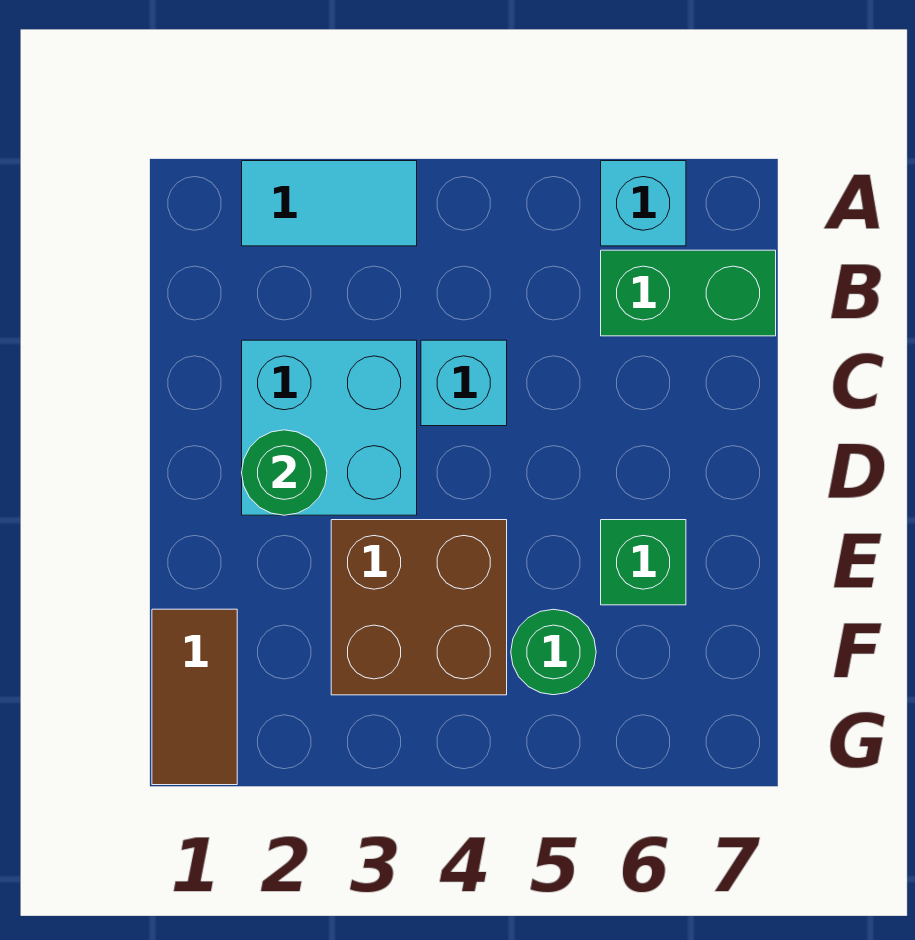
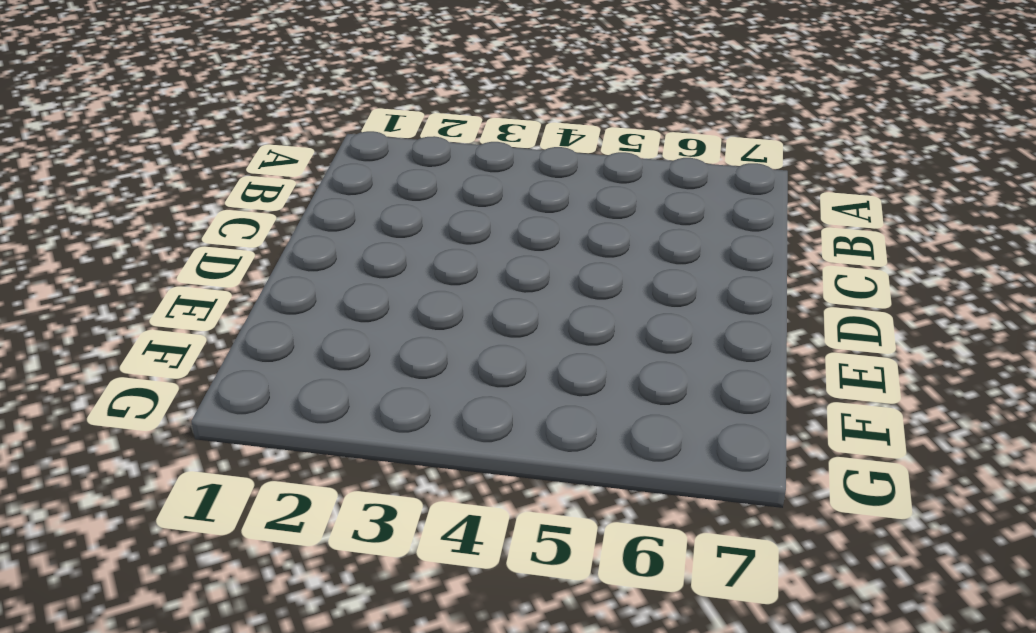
none -> cyan 1x2 tile [242,161,417,246]
none -> cyan 1x1 brick [601,161,686,246]

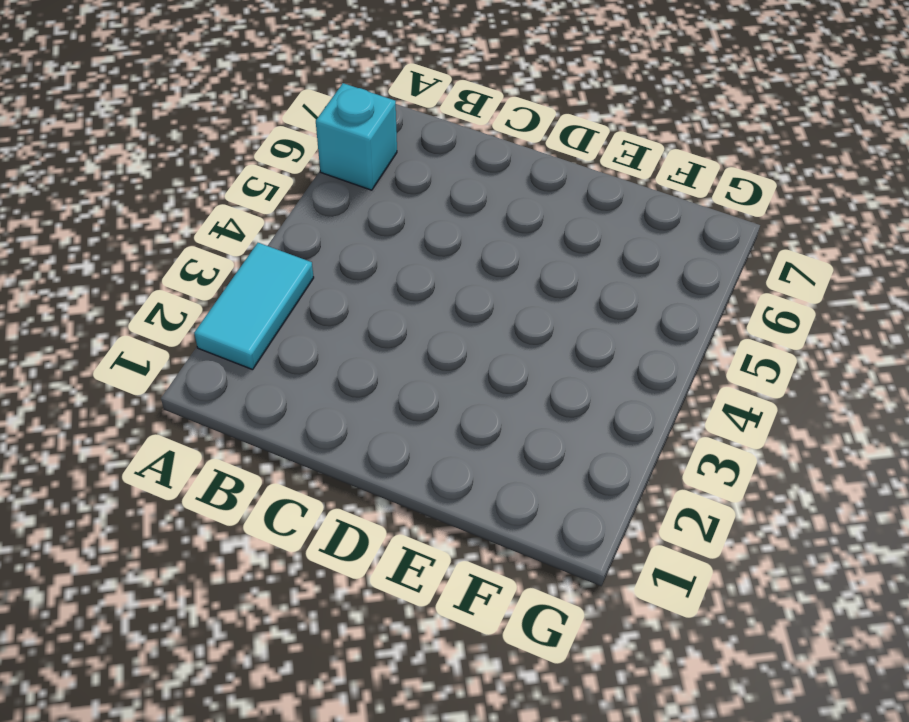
none -> green 1x2 brick [601,250,776,336]
none -> cyan 2x2 brick [242,340,417,515]

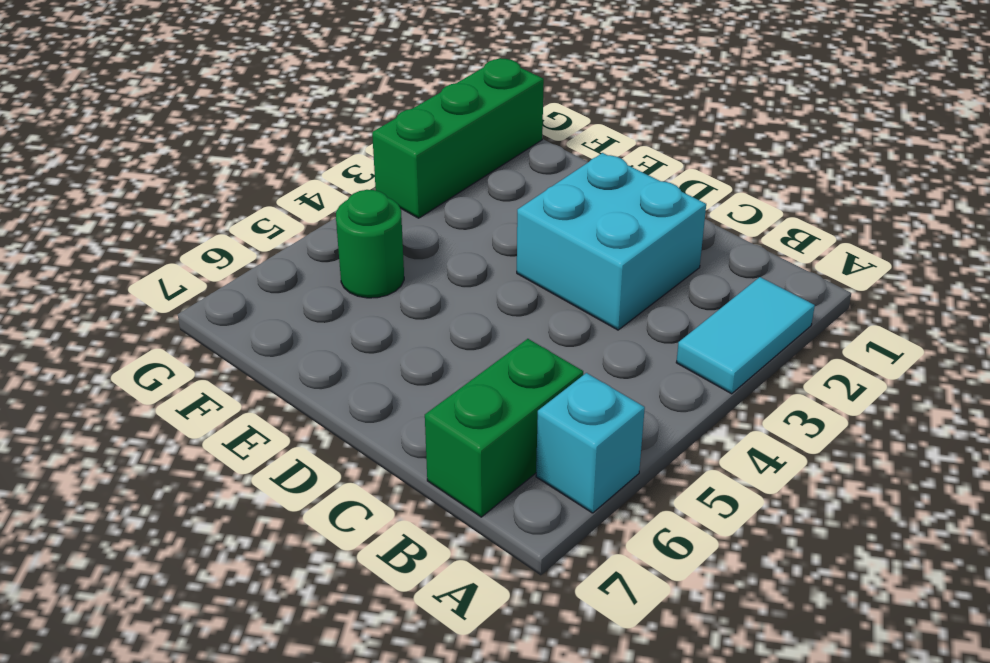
green 1x3 brick [372,58,544,218] -> brown 1x2 tile [152,609,237,785]
none -> cyan 1x1 brick [421,340,507,426]
none -> brown 2x2 brick [331,520,507,695]

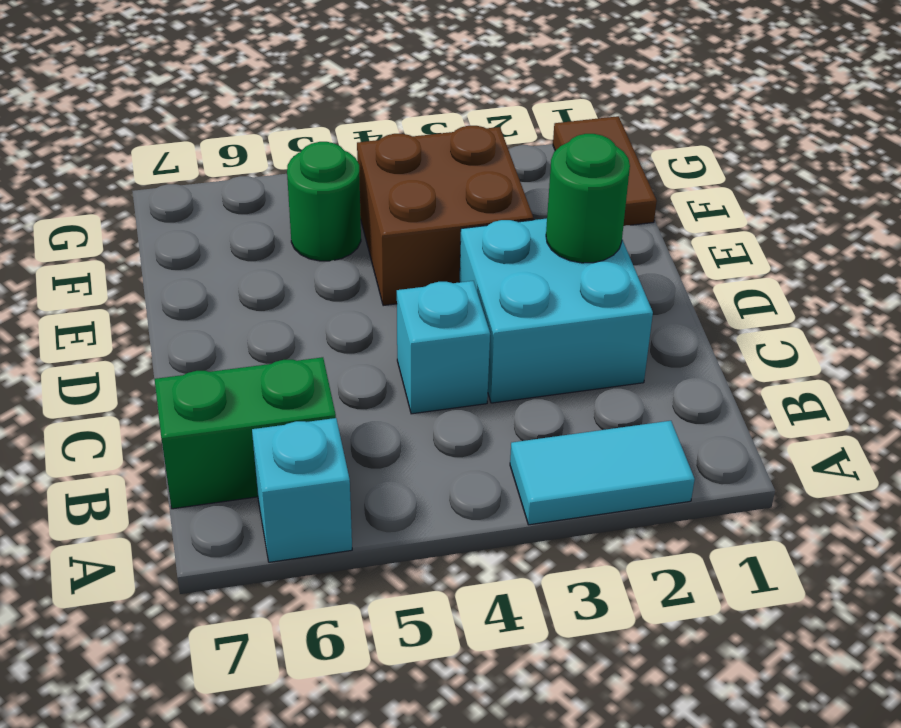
none -> green 1x1 brick [601,520,686,605]

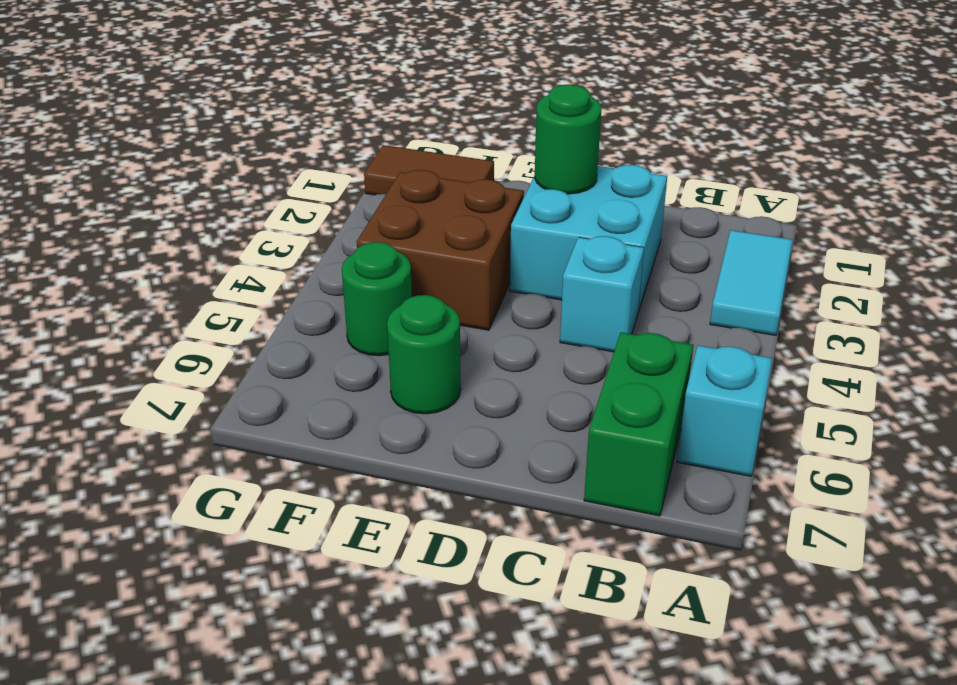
green 1x1 round brick [387,295,461,414] -> green 1x1 brick [601,520,686,605]

